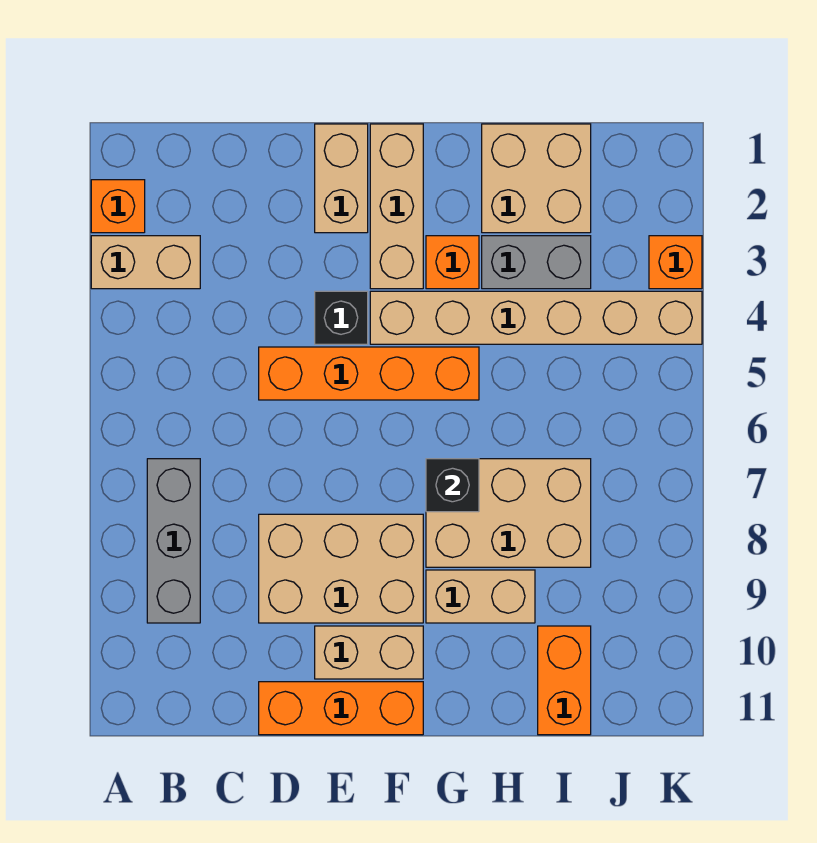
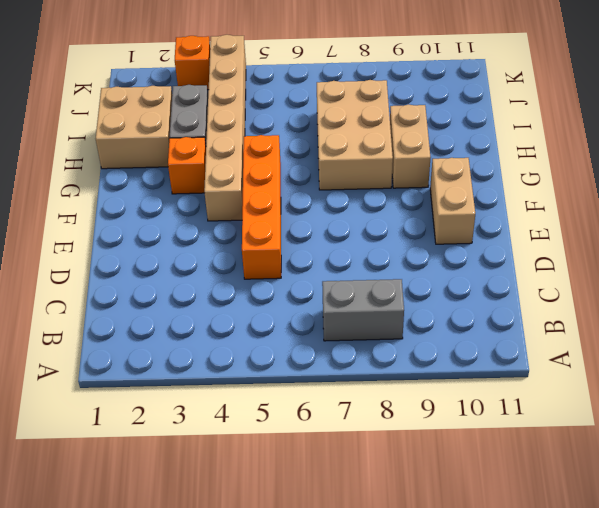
grey 1x2 brick [322,279,404,341] -> grey 1x3 brick [147,459,200,623]
none -> orange 1x1 brick [91,180,145,233]
none -> tan 1x2 brick [91,236,200,289]
none -> tan 2x3 brick [259,514,423,623]

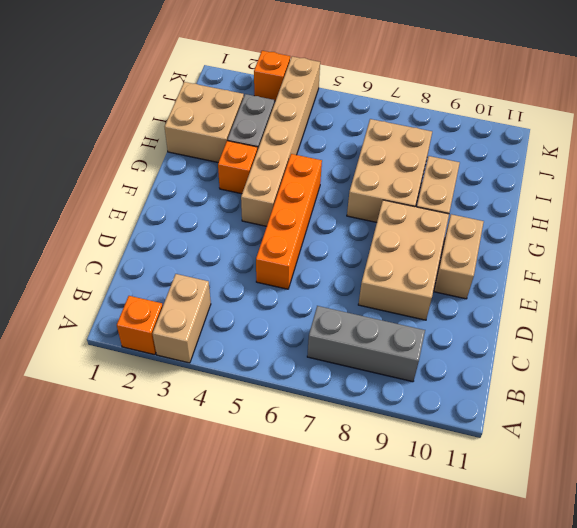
none -> orange 1x3 brick [259,682,423,735]
none -> tan 1x2 brick [315,124,368,233]
none -> black 1x1 brick [315,291,368,344]

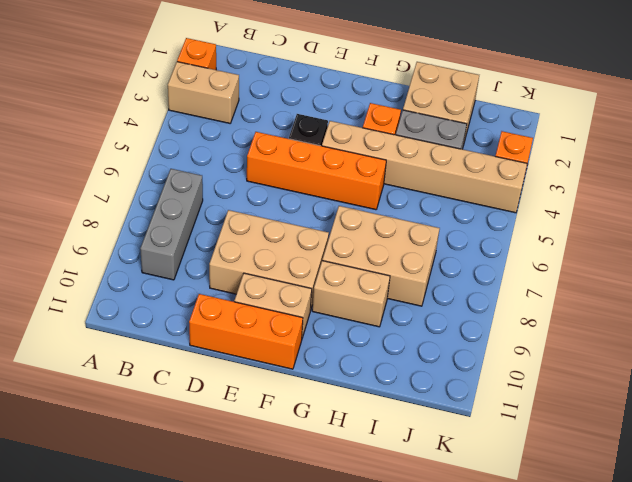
none -> tan 1x2 brick [315,124,368,233]
none -> tan 1x3 brick [370,124,423,289]
none -> orange 1x2 brick [538,626,591,735]

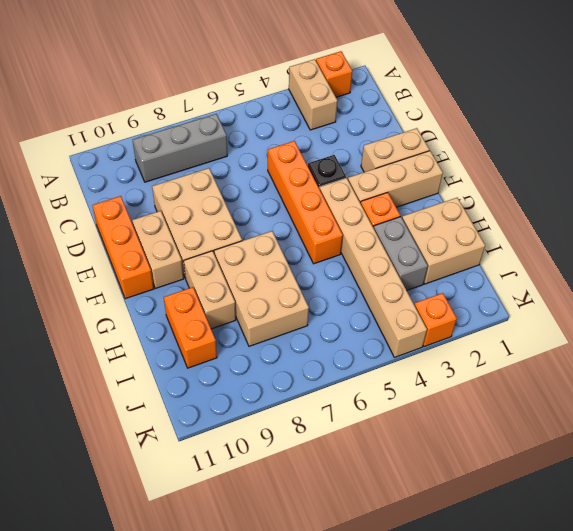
orange 1x2 brick [164,287,217,368] -> orange 1x2 brick turned to [538,626,591,735]
none -> black 1x1 brick [426,459,479,512]

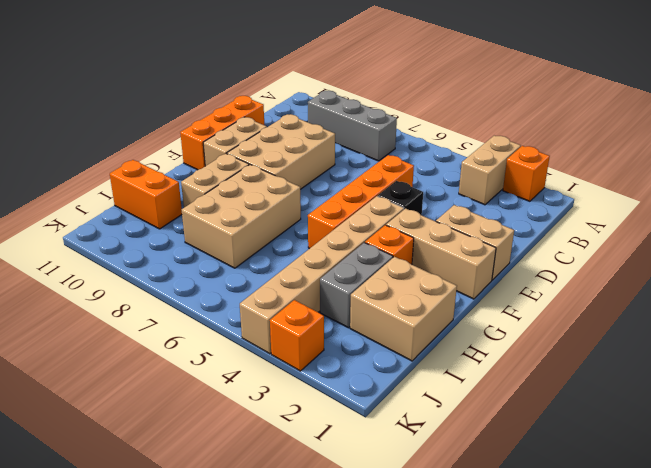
none -> black 1x1 brick [426,459,479,512]

